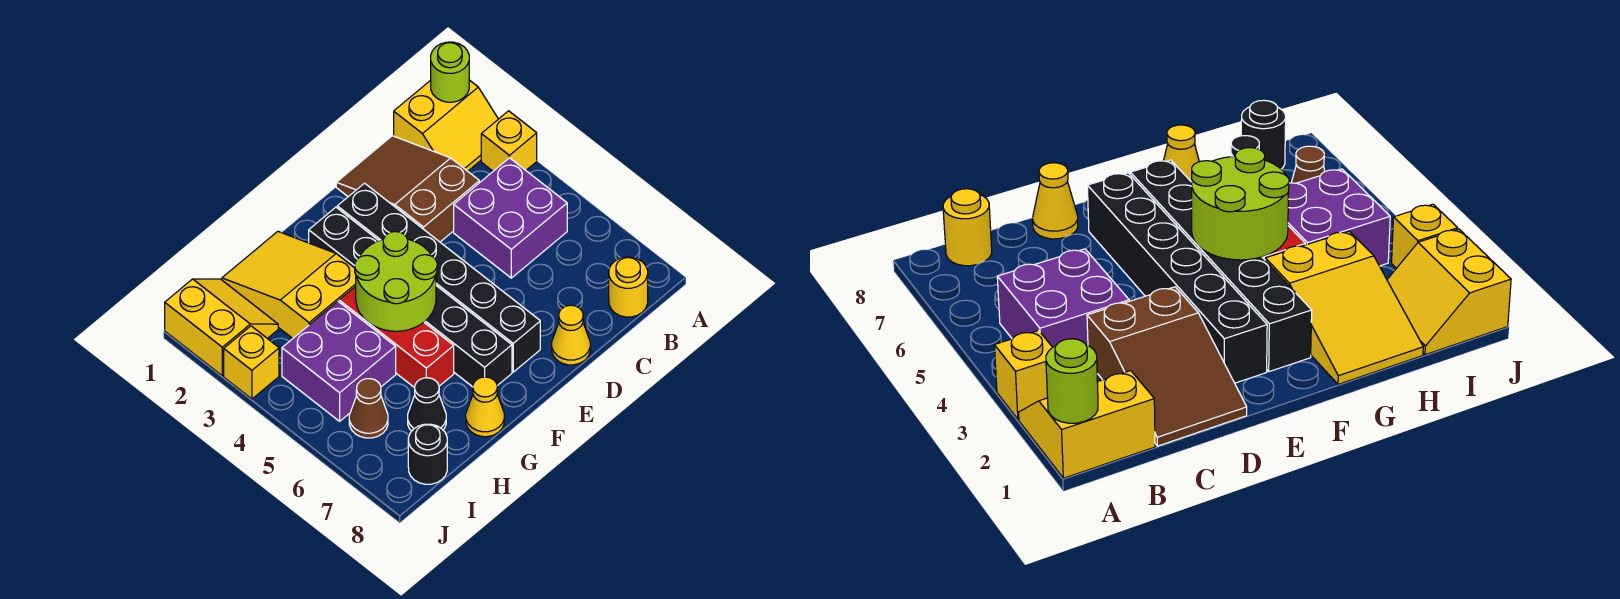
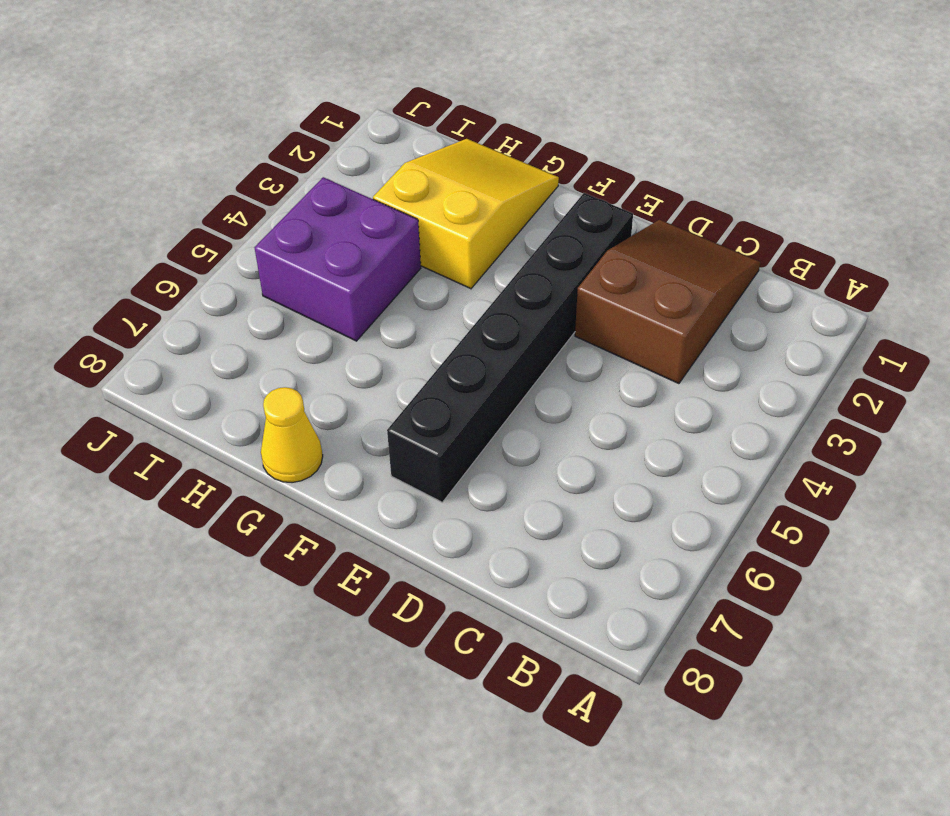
none -> yellow 2x2 slope [394,80,498,171]
none -> yellow 1x1 brick [481,111,537,171]
none -> purple 2x2 brick [454,158,567,278]

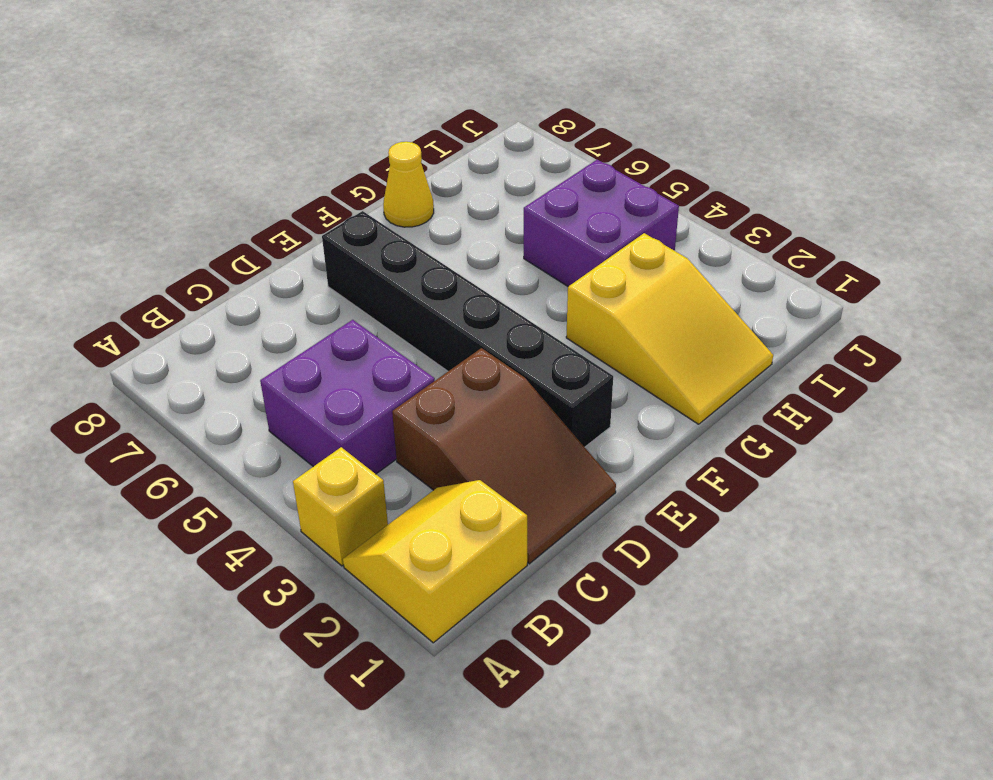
none -> yellow 1x1 round brick [609,257,648,317]
none -> yellow 1x1 cone [552,305,590,365]
none -> black 1x6 brick [309,207,512,387]

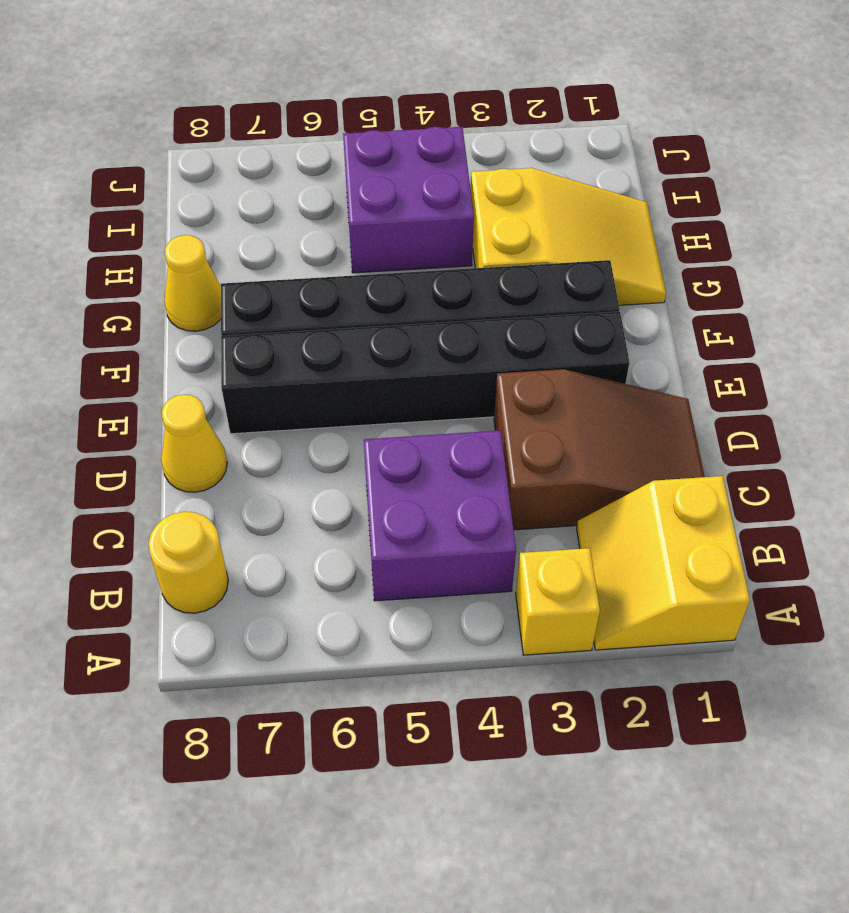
none -> red 1x3 brick [339,286,454,388]
none -> black 1x1 cone [408,378,446,431]
none -> yellow 2x2 slope [165,279,278,376]

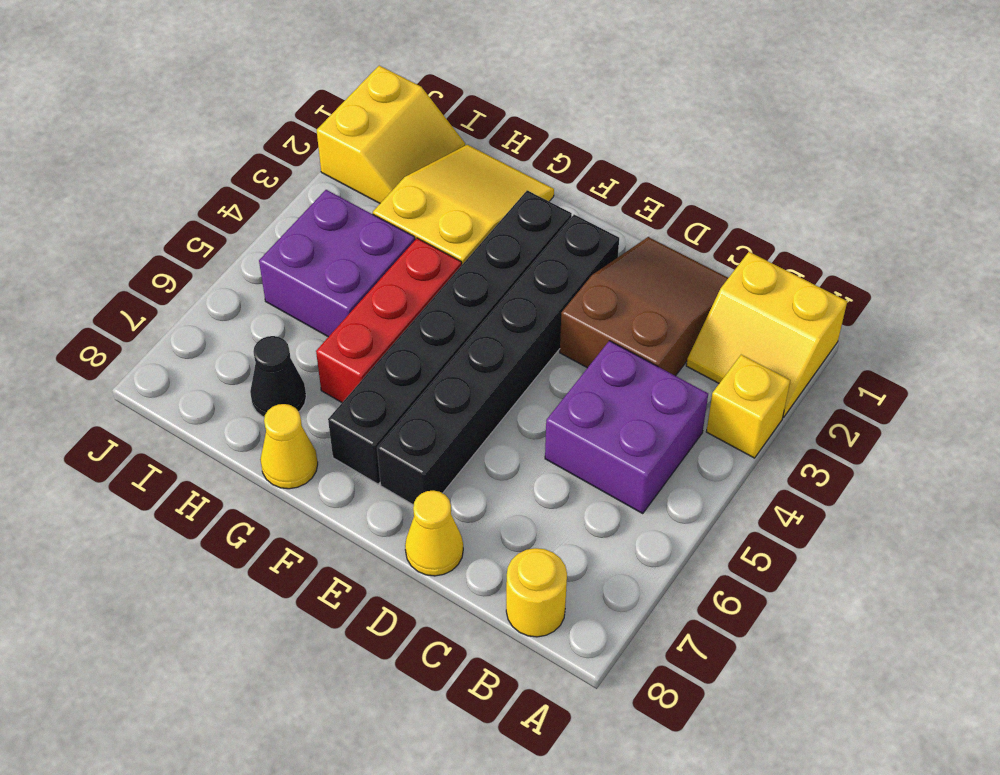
none -> brown 1x1 cone [349,379,388,438]
none -> black 1x1 round brick [408,424,447,484]
none -> yellow 1x1 brick [224,326,279,399]

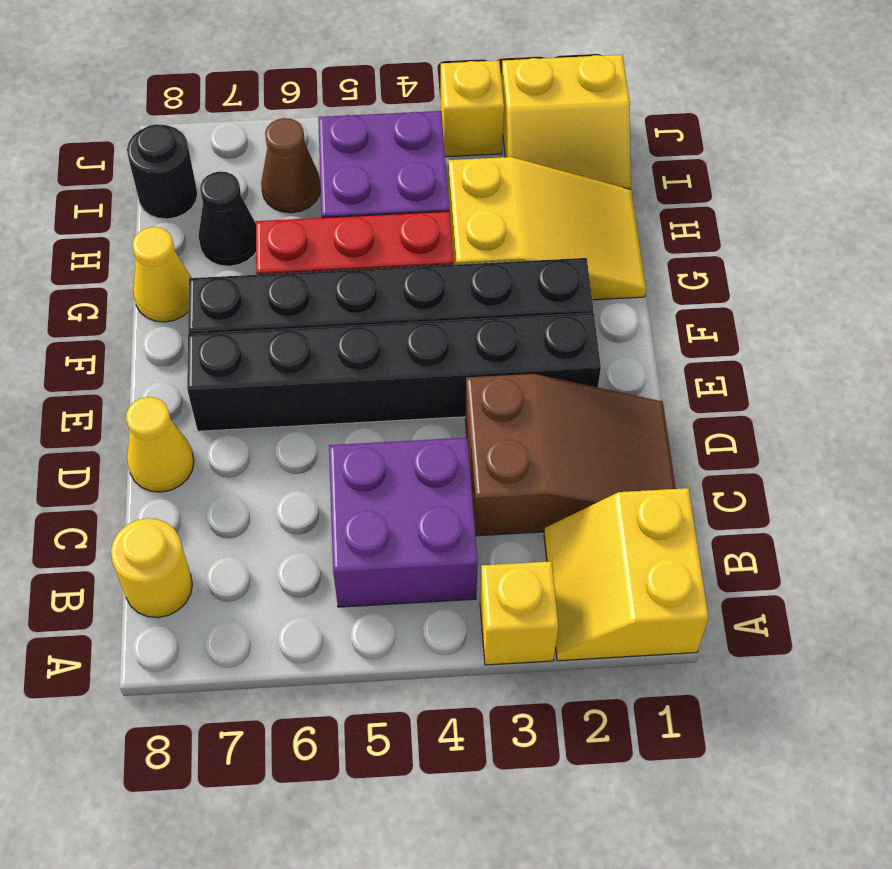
none -> lime 1x1 round brick [431,42,469,102]
none -> lime 2x2 round brick [355,232,437,331]

